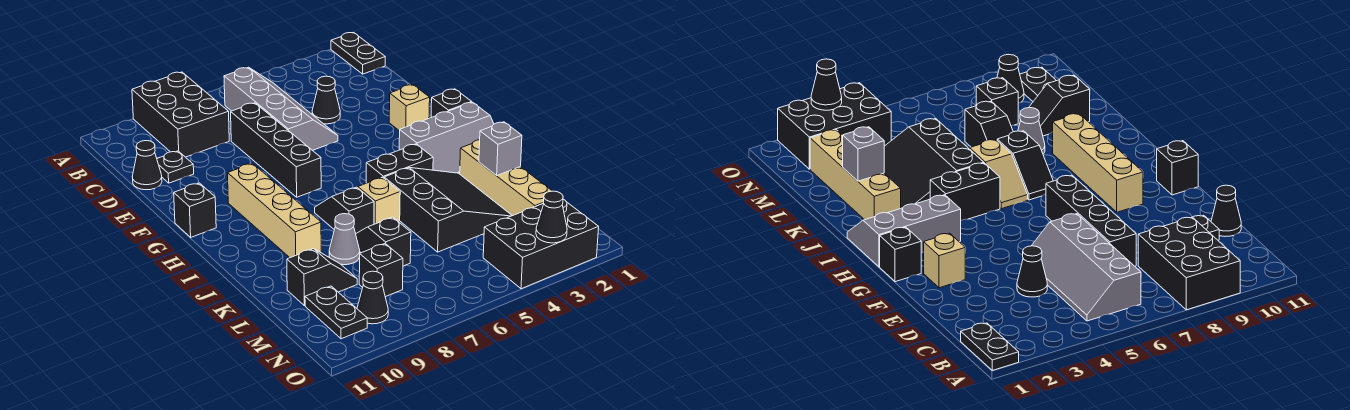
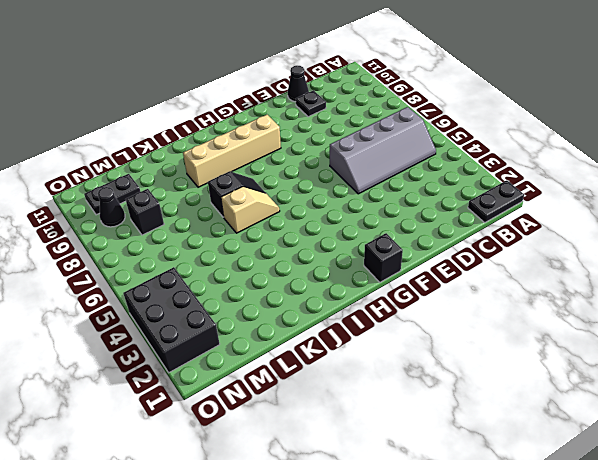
none -> black 2x3 brick [132,72,229,157]
none -> black 1x1 cone [312,76,340,124]
none -> black 1x4 brick [231,103,321,197]

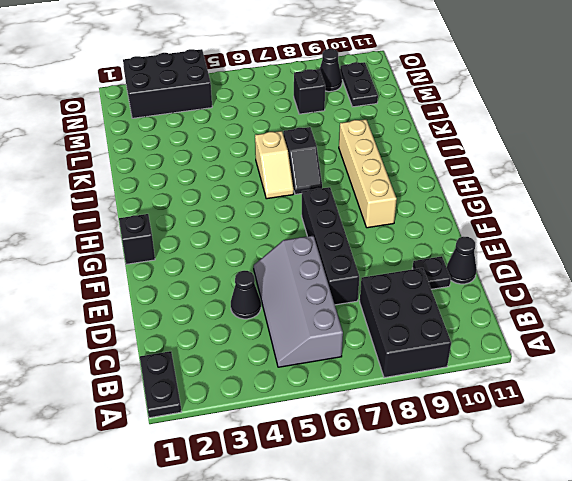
none -> tan 1x1 brick [389,85,430,131]
none -> black 1x1 brick [174,183,216,237]
none -> grey 2x3 slope [399,102,494,174]

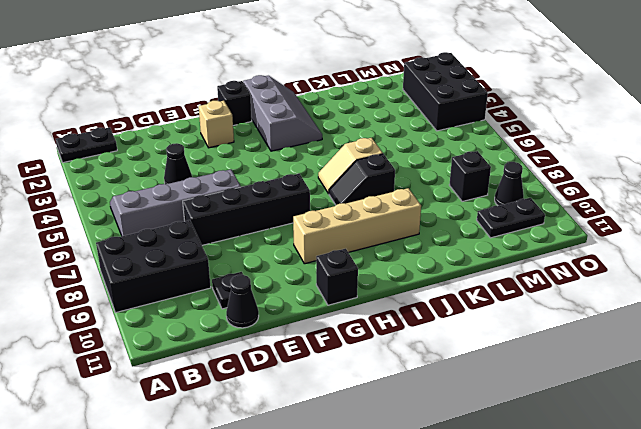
none -> black 1x2 brick [366,144,433,183]
none -> tan 1x4 brick [460,140,552,216]
none -> black 3x3 slope [384,168,512,252]

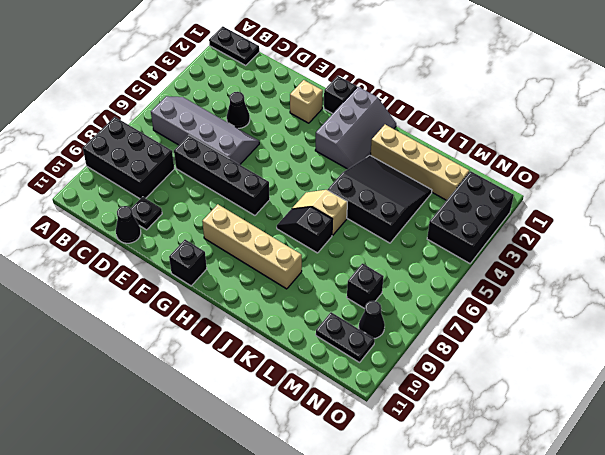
none -> black 1x2 brick [366,144,433,183]
none -> black 1x2 slope [356,217,411,266]
none -> grey 1x1 cone [329,214,360,265]

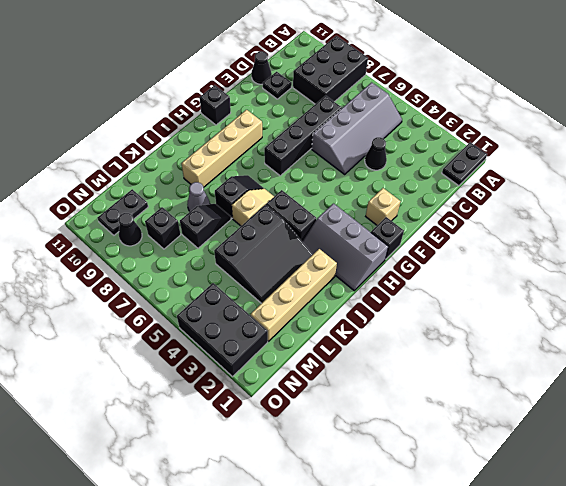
none -> black 1x2 slope [287,249,357,306]
none -> grey 1x1 brick [479,122,522,176]
none -> black 1x1 cone [536,191,567,243]

